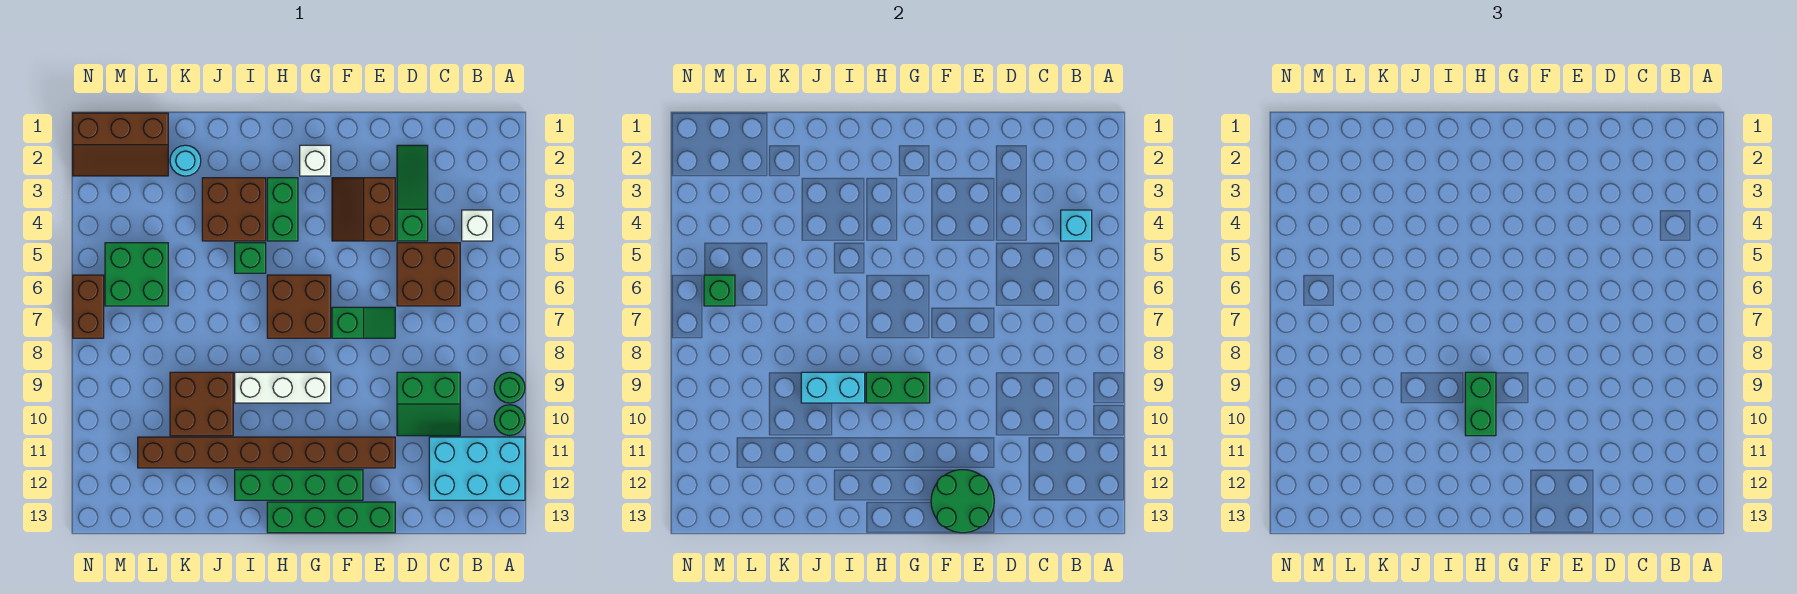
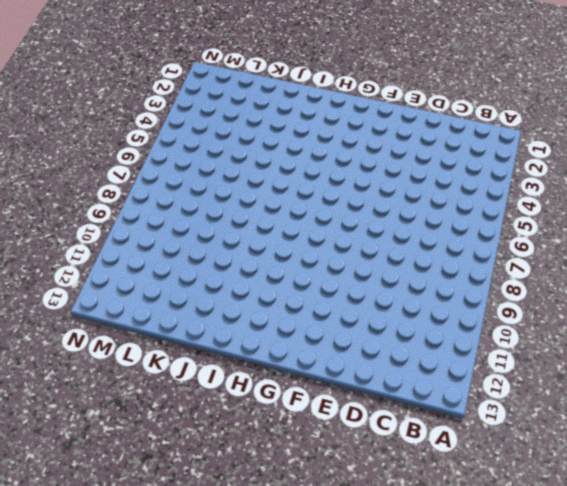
none -> green 1x1 round brick [494,372,525,403]
none -> green 1x1 round brick [494,405,525,435]
none -> cyan 2x3 brick [429,437,525,500]

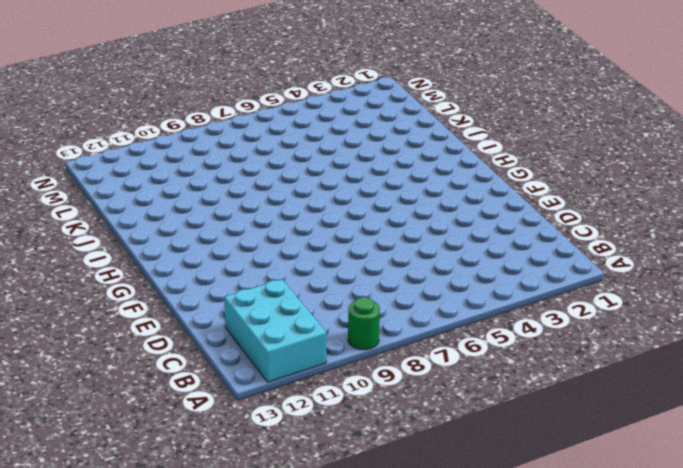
none -> green 1x1 round brick [494,405,525,435]
none -> white 1x1 brick [462,210,493,241]
none -> brown 2x2 brick [397,243,460,306]

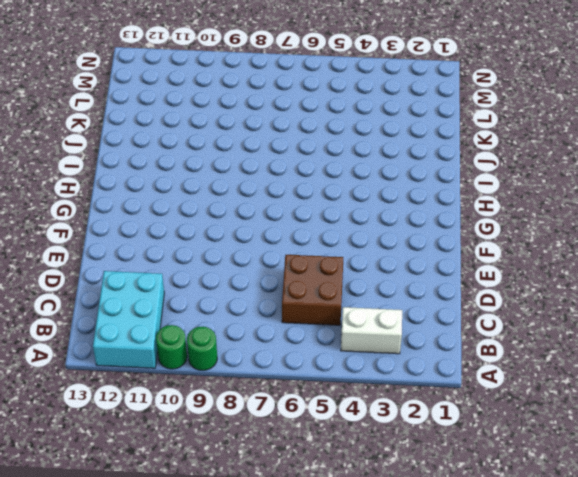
white 1x2 brick [341,307,402,354] -> white 1x1 brick [462,210,493,241]
none -> green 2x2 slope [397,372,460,436]
none -> green 1x3 slope [397,145,428,241]
none -> brown 2x2 slope [332,178,395,241]

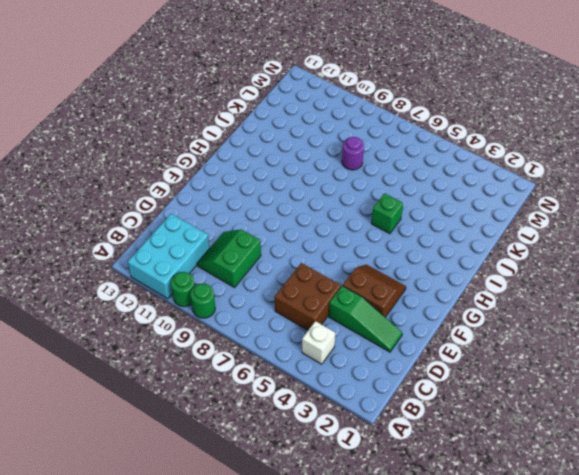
purple 1x1 round brick [342,137,364,170] -> none
none -> green 1x2 slope [332,307,395,338]
none -> brown 1x8 brick [138,437,395,468]
none -> green 1x4 brick [267,502,395,533]

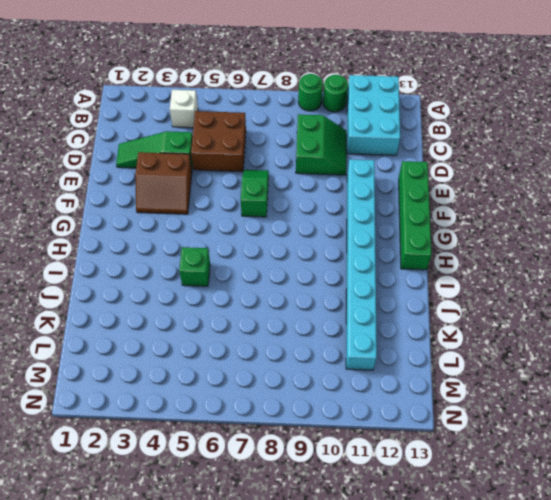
cyan 1x8 brick [346,159,377,370] -> brown 1x8 brick [138,437,395,468]
none -> green 1x4 brick [235,470,363,500]
none -> white 1x1 brick [300,145,331,176]
none -> brown 2x2 brick [267,275,331,338]

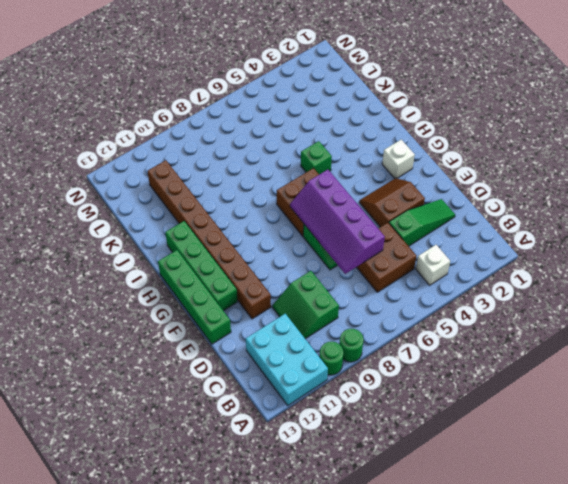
purple 2x4 slope [290,170,385,274] -> none
none -> white 1x3 brick [235,372,331,403]
none -> green 1x2 brick [267,178,298,241]
none -> brown 2x2 brick [202,178,266,241]

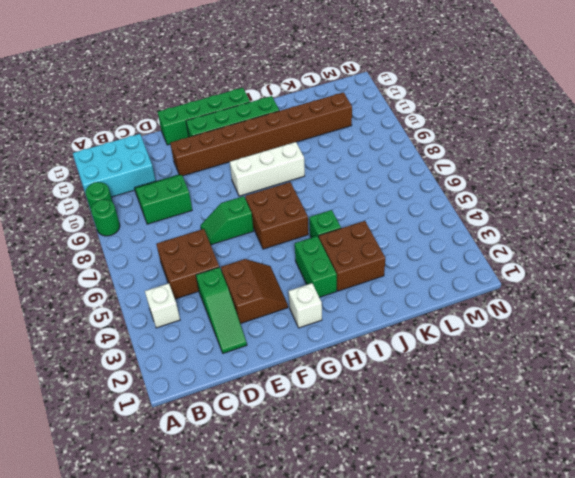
none -> brown 2x2 brick [170,372,233,436]
none -> cyan 1x1 round brick [170,145,201,176]
none -> brown 2x3 slope [73,113,168,176]

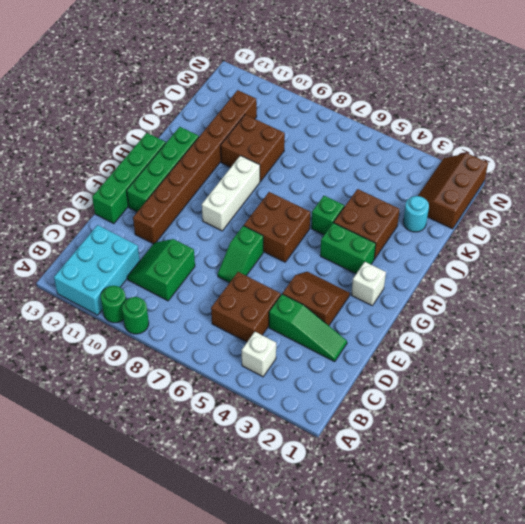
none -> green 2x2 brick [105,243,168,306]
none -> brown 1x2 brick [73,275,104,338]
none -> cyan 1x1 brick [1061,210,1092,241]

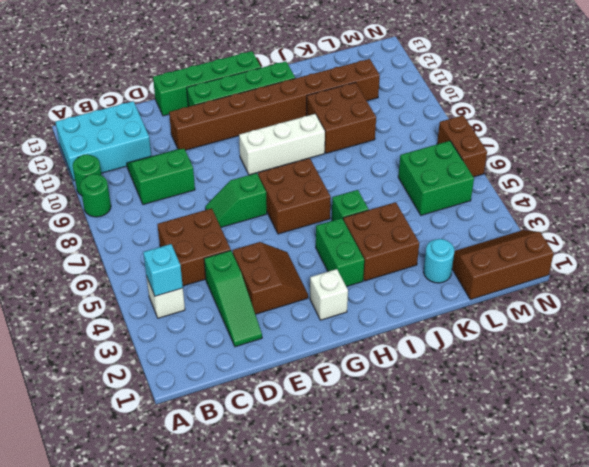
none -> green 2x2 round brick [931,470,994,533]
none -> green 1x2 brick [866,372,930,403]
none -> cyan 1x2 brick [801,372,865,403]

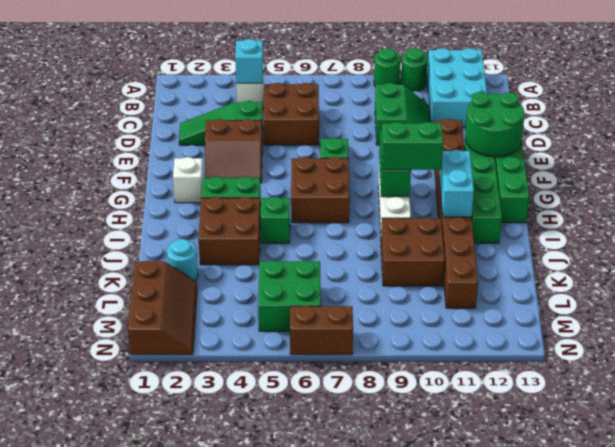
cyan 1x2 brick [439,150,474,217] -> cyan 1x2 brick moved to [801,372,865,403]
none -> green 1x1 brick [704,275,735,306]

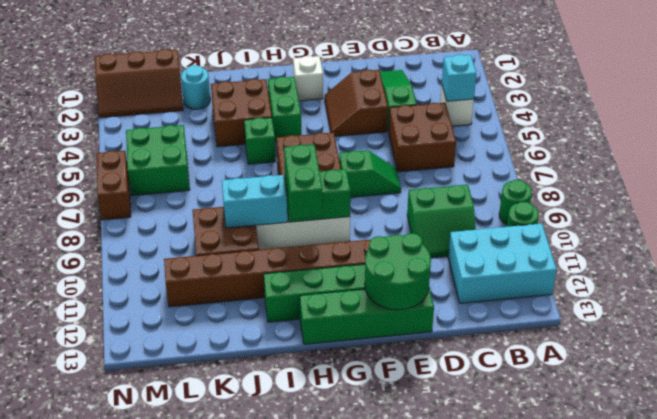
none -> green 1x1 brick [704,275,735,306]

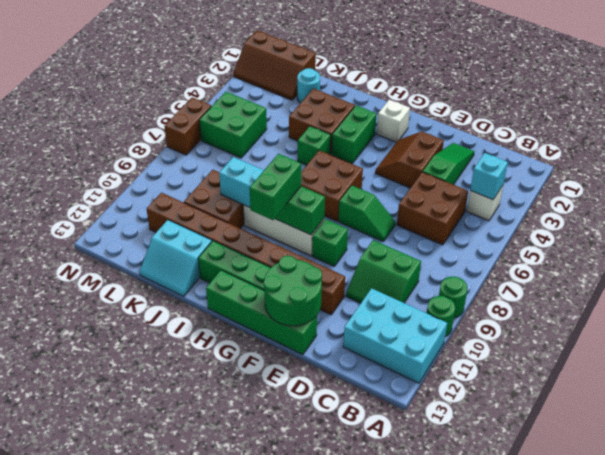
green 1x1 brick [312,219,348,266] -> green 1x1 brick moved to [704,275,735,306]
cyan 2x2 slope [139,220,212,296] -> none

